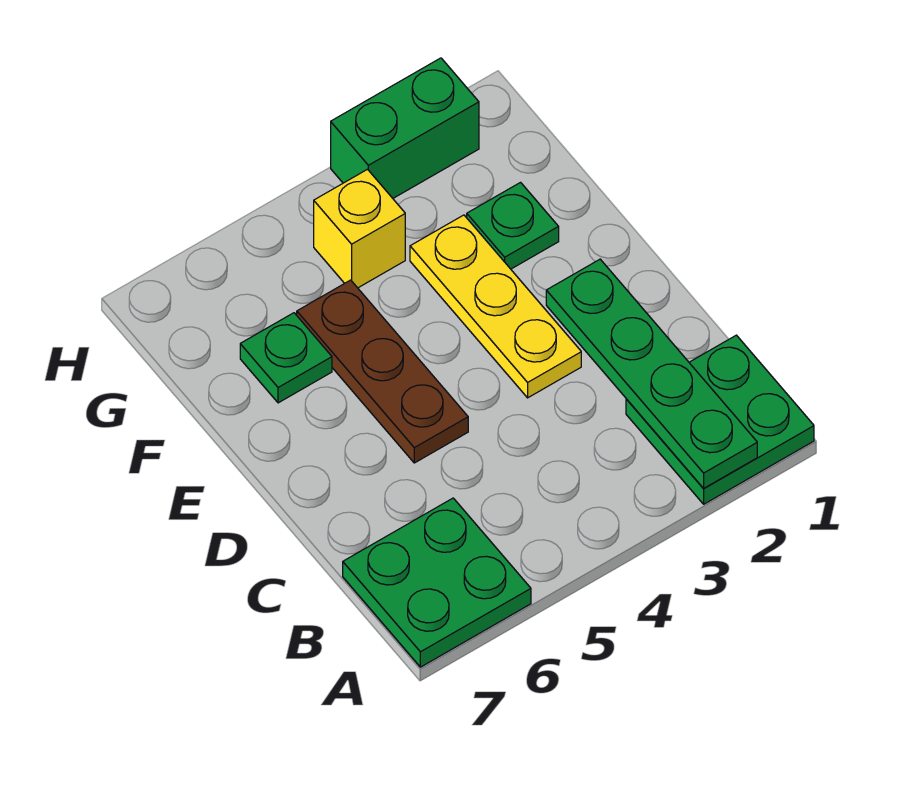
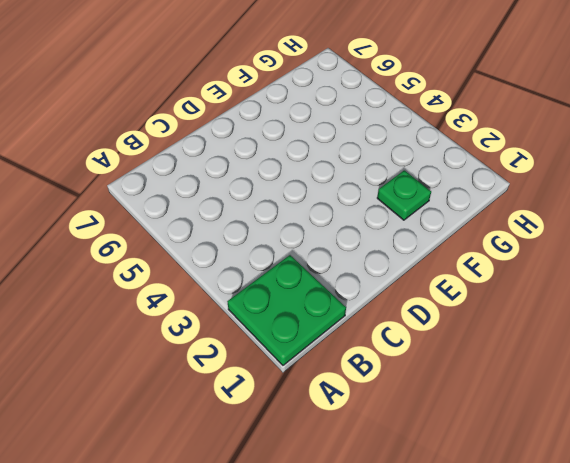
none -> green 2x2 plate [343,498,531,667]
none -> yellow 1x3 plate [410,215,581,398]

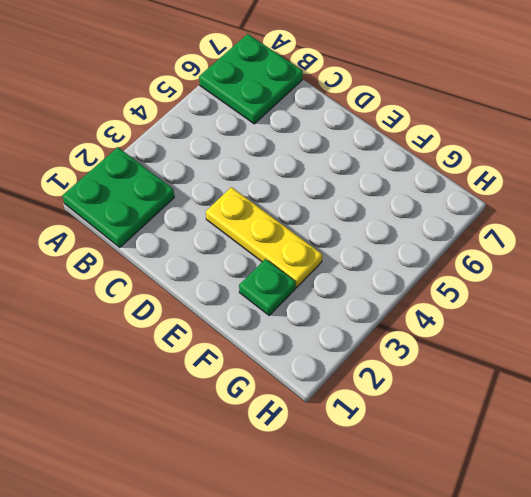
none -> brown 1x3 plate [297,280,468,463]
none -> green 1x1 plate [240,313,332,403]

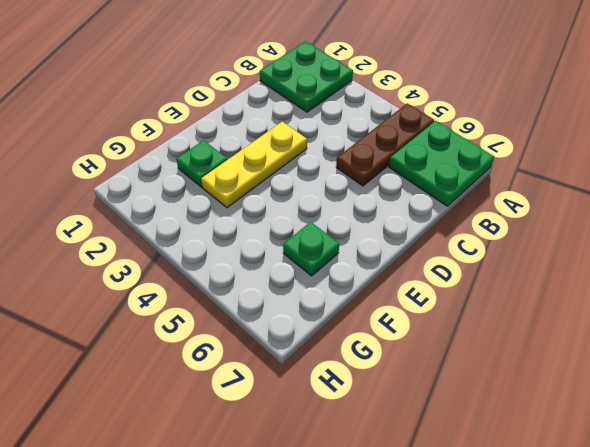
brown 1x3 plate [336,103,434,186] -> brown 1x3 plate moved to [297,280,468,463]
none -> yellow 1x1 brick [314,169,405,288]
none -> green 1x2 brick [331,58,479,198]

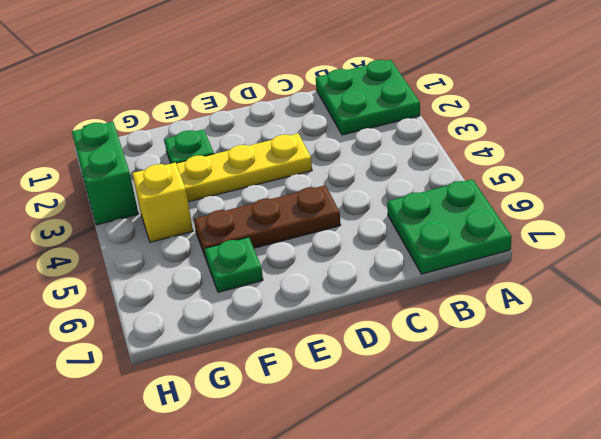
none -> green 1x4 plate [546,259,757,488]

